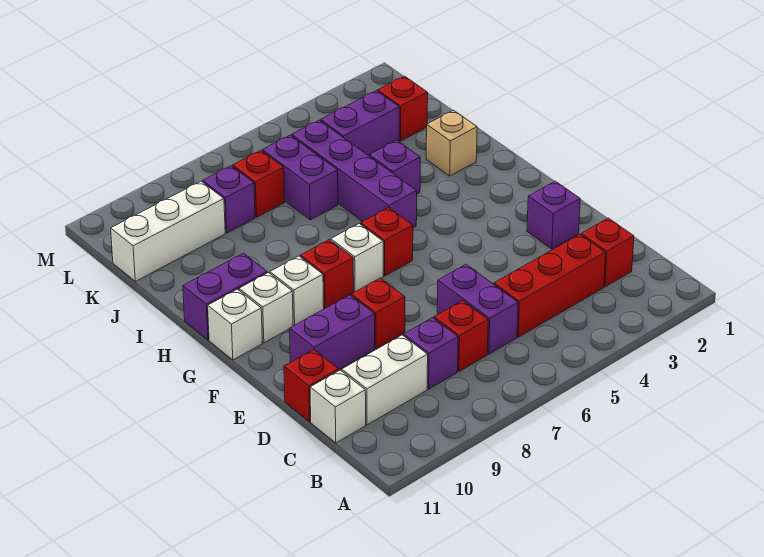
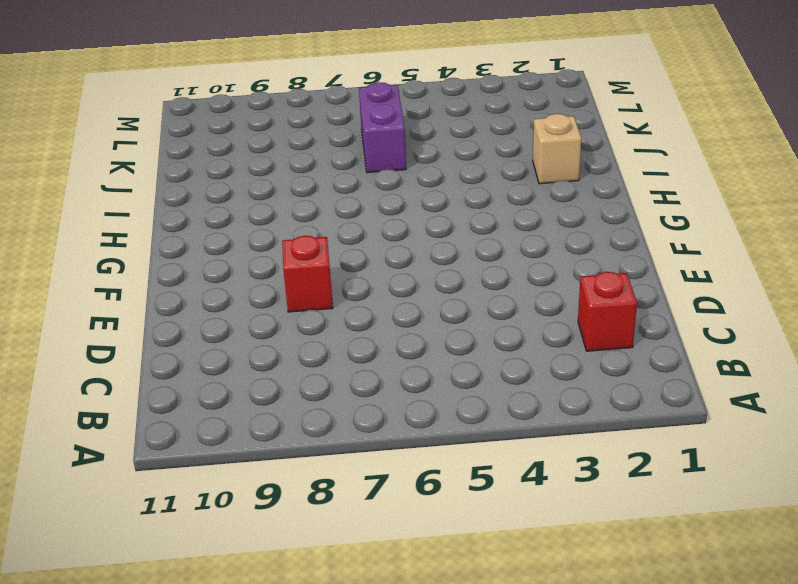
none -> red 1x3 brick [494,234,605,337]
none -> purple 1x2 brick [437,264,518,354]
none -> red 1x1 brick [434,301,488,371]

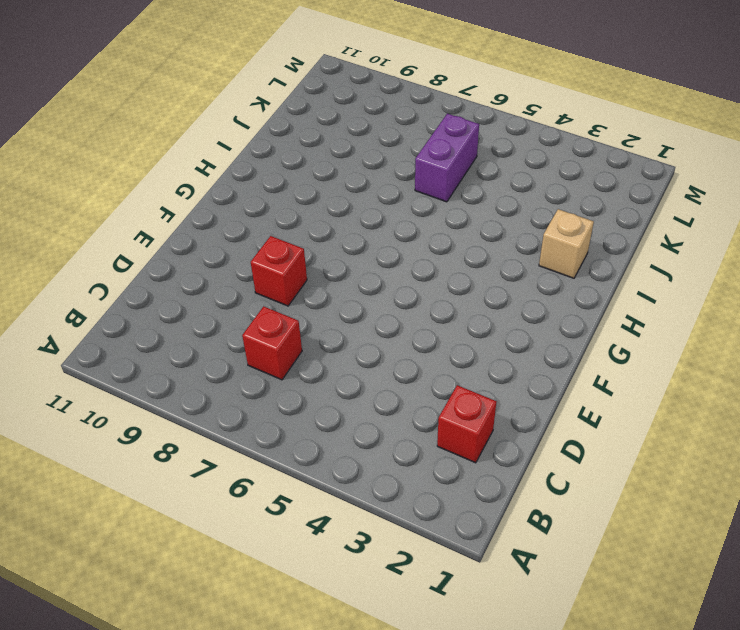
none -> red 1x3 brick [494,234,605,337]
none -> purple 1x2 brick [437,264,518,354]
none -> purple 1x1 brick [404,318,458,389]

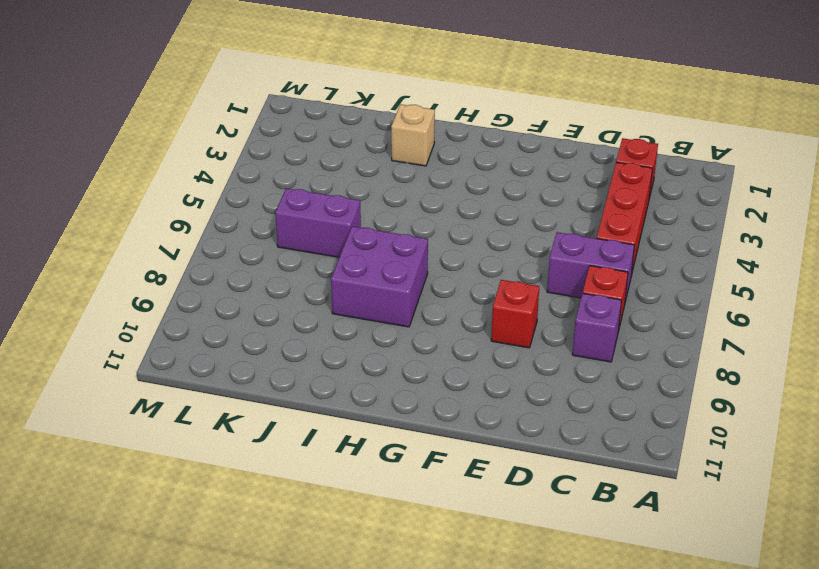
purple 2x2 brick [331,226,428,327] -> none
none -> white 1x2 brick [342,335,428,425]
none -> white 1x1 brick [310,370,366,443]
none -> red 1x1 brick [284,350,339,422]

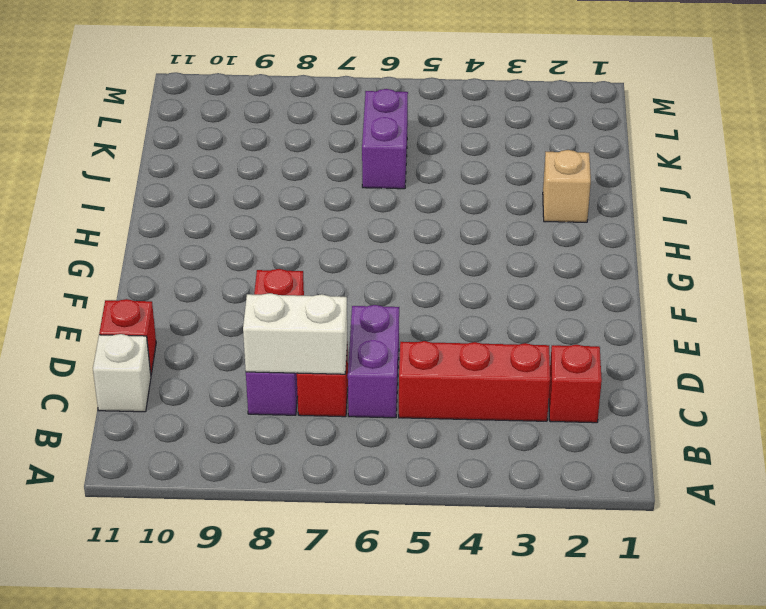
white 1x2 brick [243,293,347,374] -> white 1x2 brick moved to [342,335,428,425]
none -> purple 1x1 brick [527,181,580,249]
none -> purple 1x2 brick [290,295,375,369]
none -> red 1x1 brick [361,208,413,276]

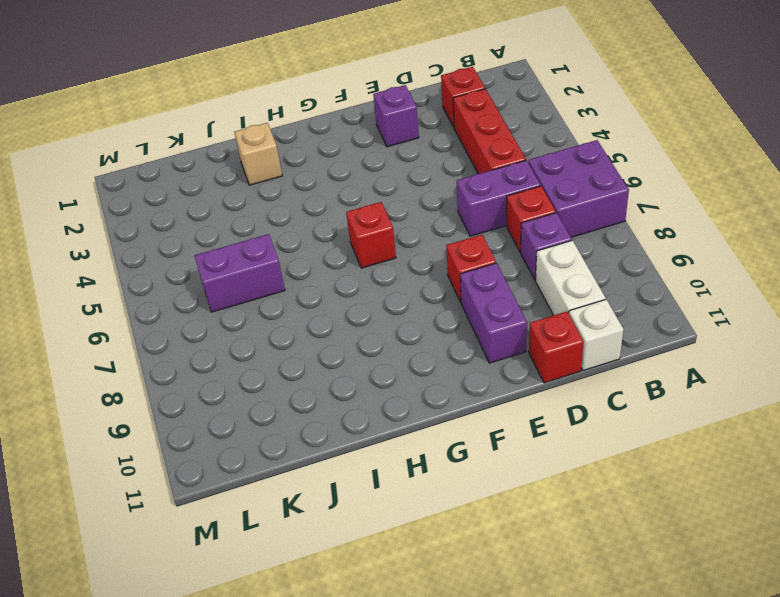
purple 2x2 brick [528,140,629,237] -> none
none -> white 1x1 brick [331,224,383,292]
none -> red 1x1 brick [300,240,354,309]
none -> white 1x1 brick [270,256,324,325]

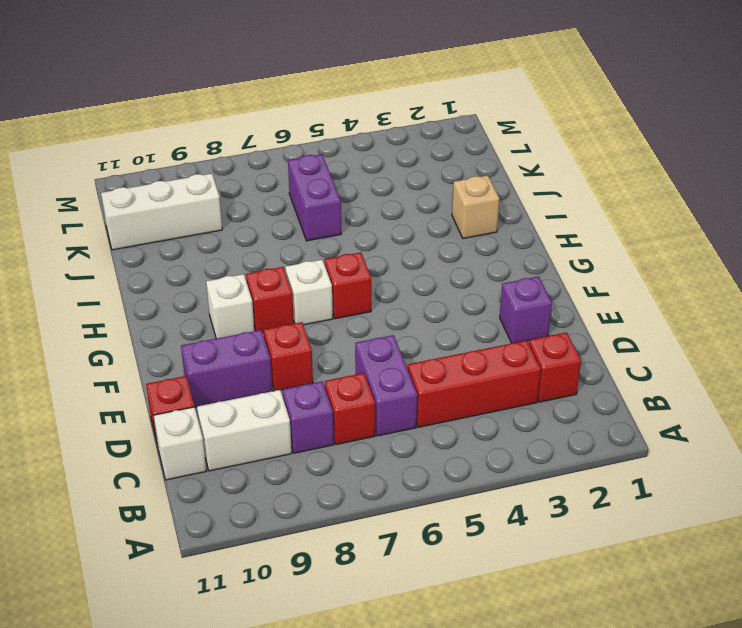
none -> white 1x1 brick [239,273,293,343]
none -> white 1x1 brick [208,289,262,360]
none -> purple 1x4 brick [292,120,417,228]

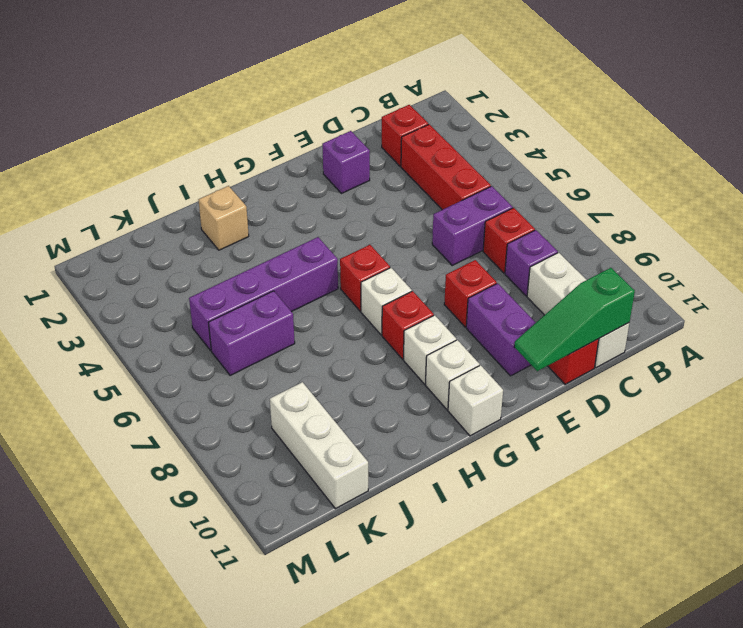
green 1x3 slope [514,268,635,371] -> none
none -> purple 1x2 brick [183,253,267,340]
none -> purple 1x1 brick [369,140,420,194]
none -> red 1x1 brick [378,76,428,141]

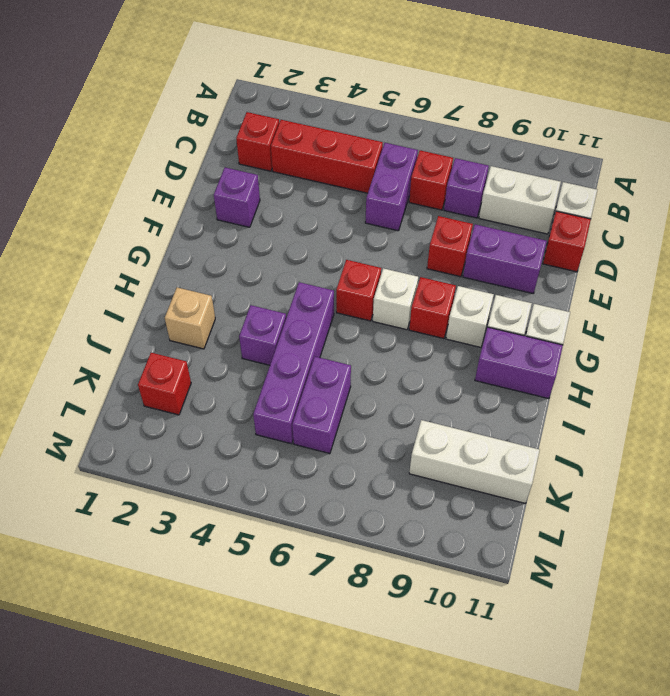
none -> purple 1x2 brick [321,91,399,156]
none -> red 1x1 brick [233,150,285,217]
none -> purple 1x1 brick [203,166,255,233]

